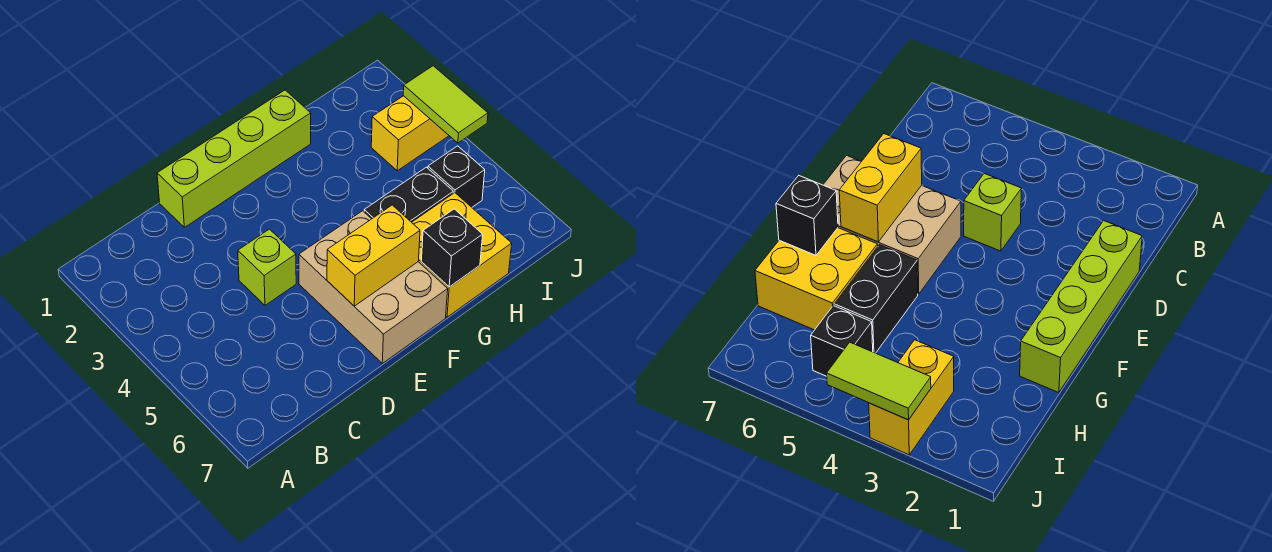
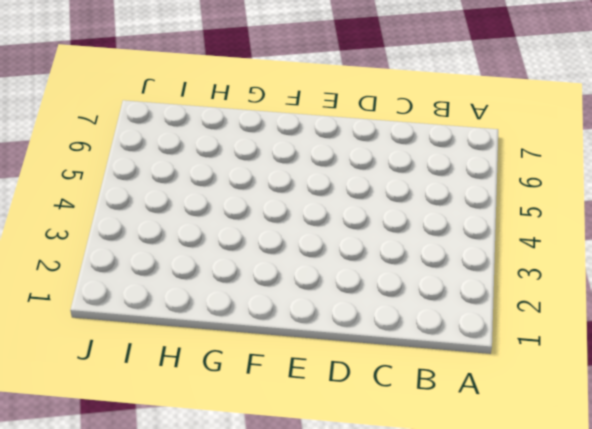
none -> lime 1x4 brick [157,90,311,227]
none -> lime 1x1 brick [238,229,296,305]

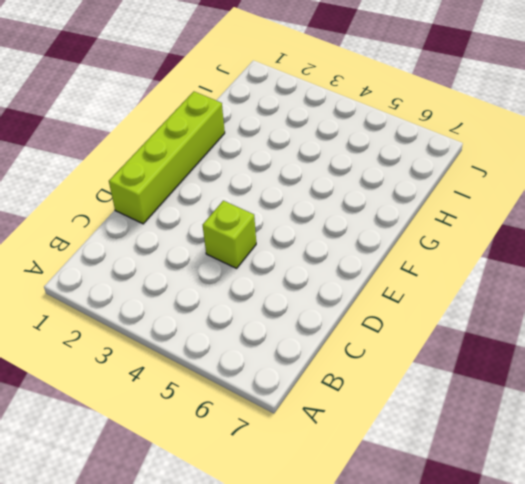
none -> tan 2x3 brick [299,211,448,363]
none -> black 1x2 brick [364,167,453,222]

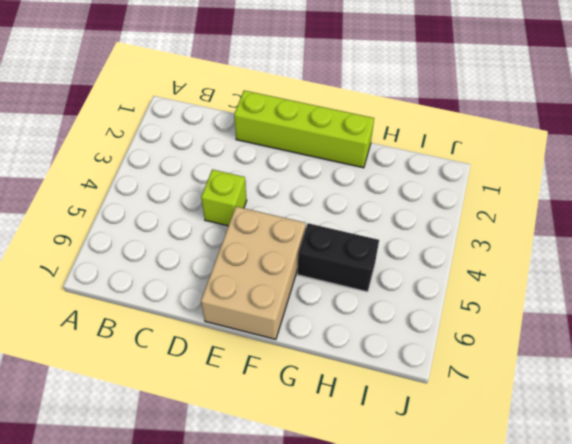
none -> yellow 2x2 brick [412,193,512,317]
none -> yellow 1x2 brick [371,96,449,171]

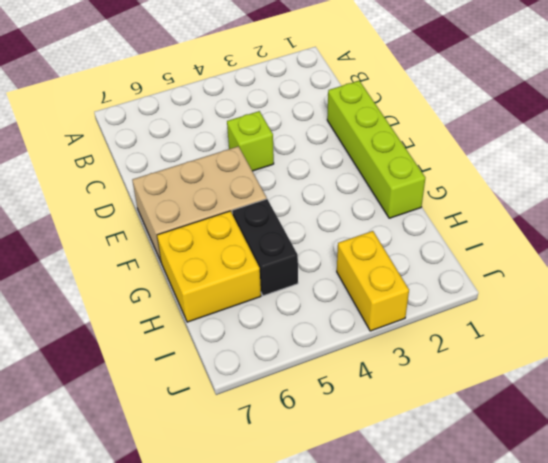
none -> black 1x1 brick [428,146,485,207]
none -> yellow 1x2 brick [327,205,420,306]

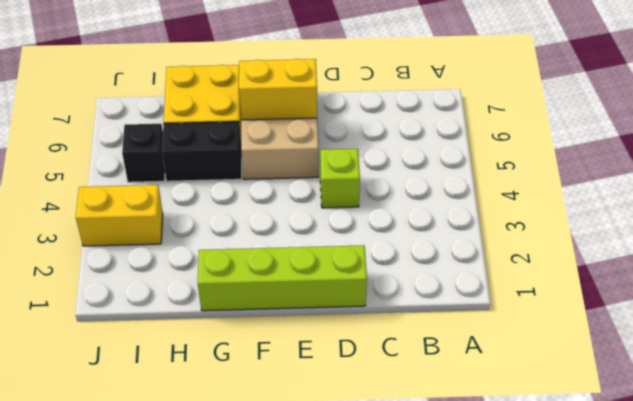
none -> black 1x1 brick [421,209,483,287]
none -> lime 1x2 tile [403,66,488,143]

